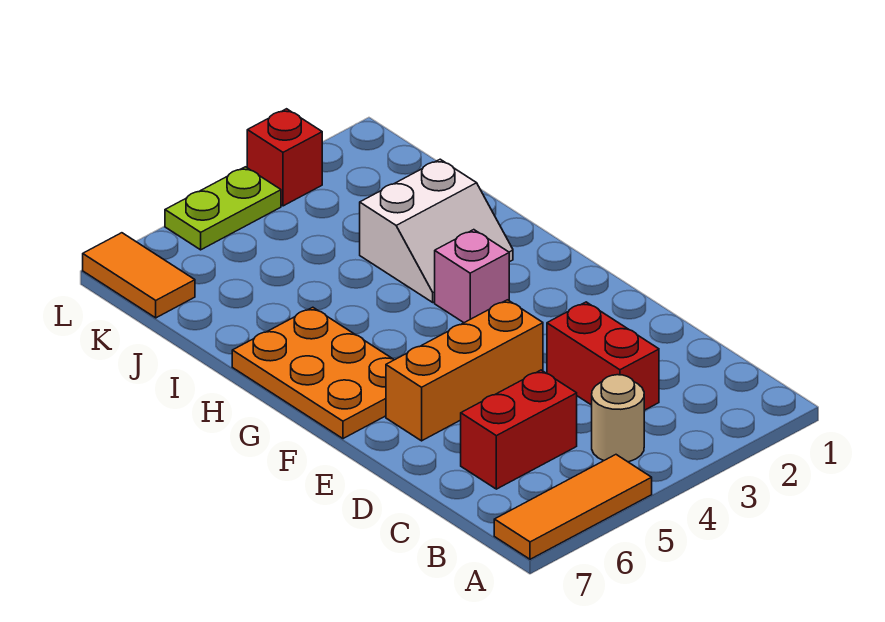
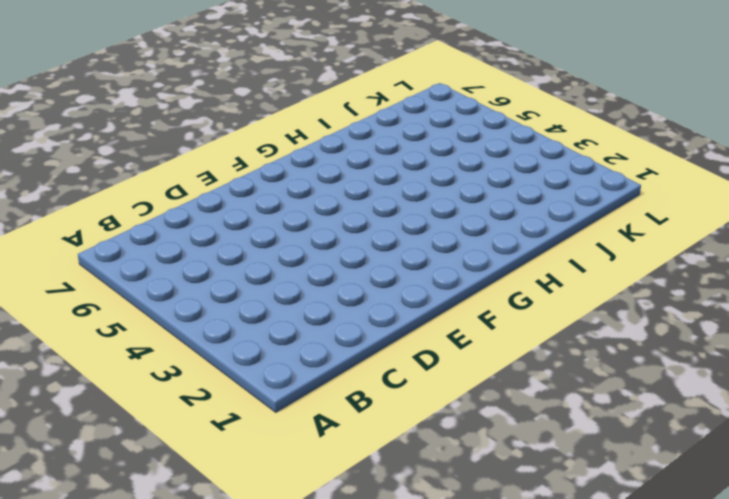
none -> orange 1x3 tile [494,455,652,559]
none -> tan 1x1 round brick [592,375,644,462]

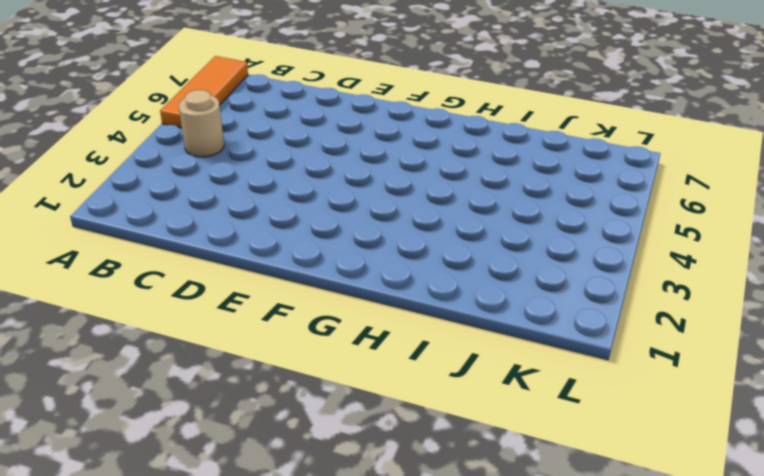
none -> red 1x2 brick [547,302,659,410]
none -> red 1x2 brick [461,370,577,489]

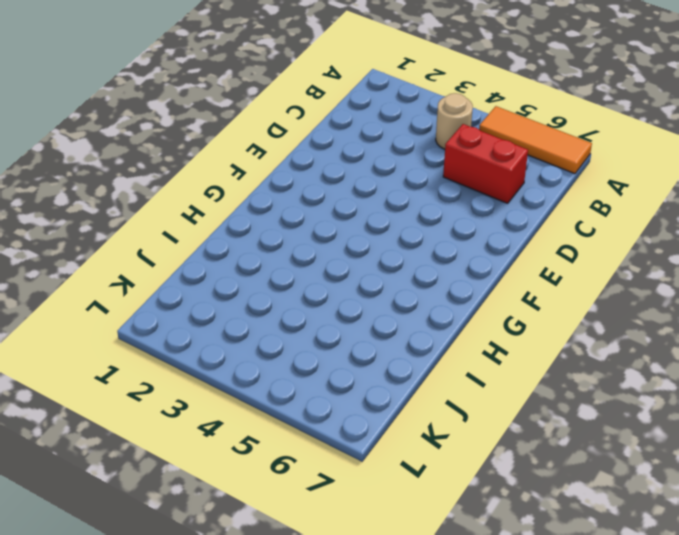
none -> red 1x2 brick [547,302,659,410]
none -> orange 1x3 brick [386,300,543,441]

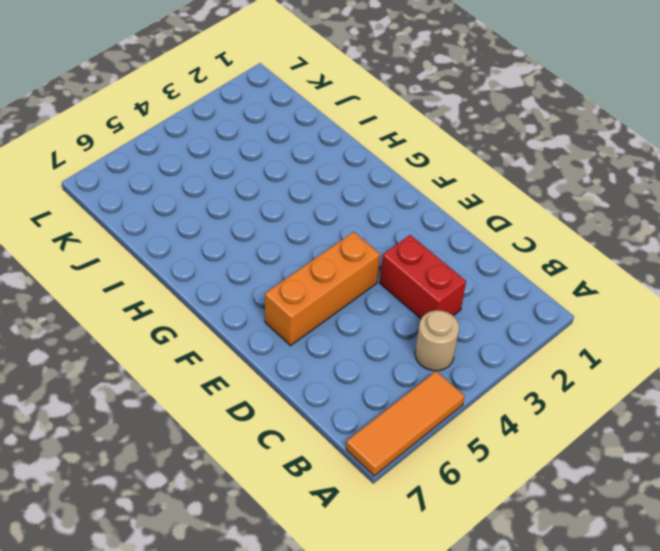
none -> red 1x2 brick [461,370,577,489]
none -> orange 2x3 plate [232,307,394,439]

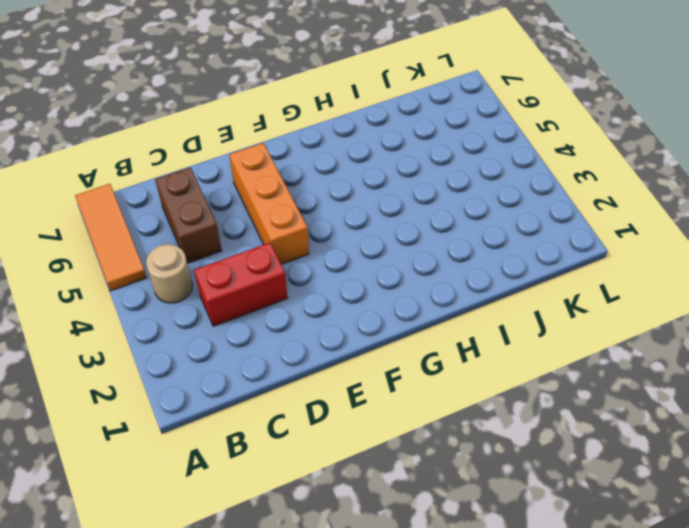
brown 1x2 brick [155,167,222,263] -> red 1x2 brick [461,370,577,489]
none -> orange 2x3 plate [232,307,394,439]
none -> pink 1x1 brick [435,230,509,323]

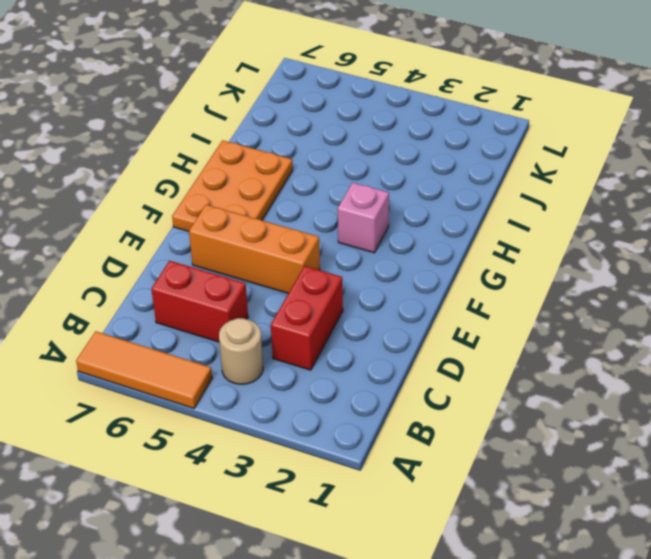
none -> white 2x2 slope [360,159,513,302]
none -> orange 1x2 tile [83,233,195,318]

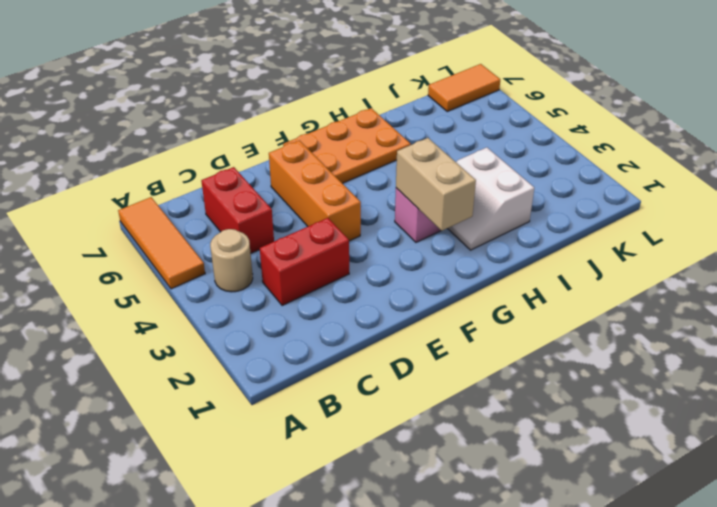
tan 1x2 brick [396,138,476,231] -> none
none -> red 1x1 brick [247,109,322,206]
none -> lime 1x2 plate [165,167,281,250]

